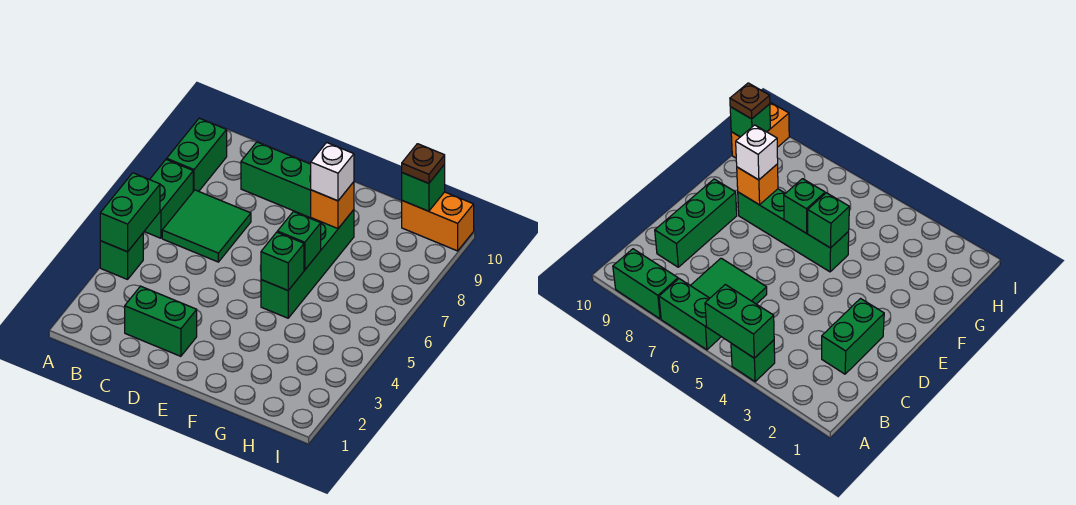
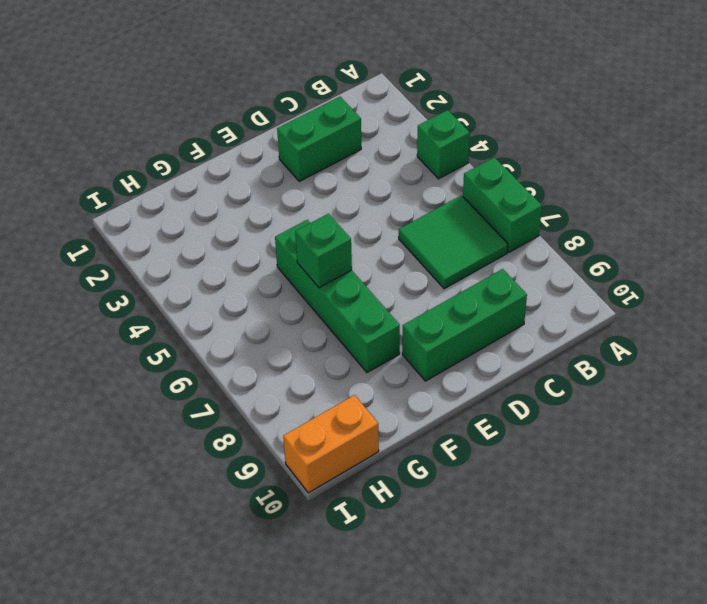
none -> green 1x2 brick [167,118,227,191]
none -> green 1x2 brick [100,173,160,252]
none -> green 1x1 brick [261,232,304,290]

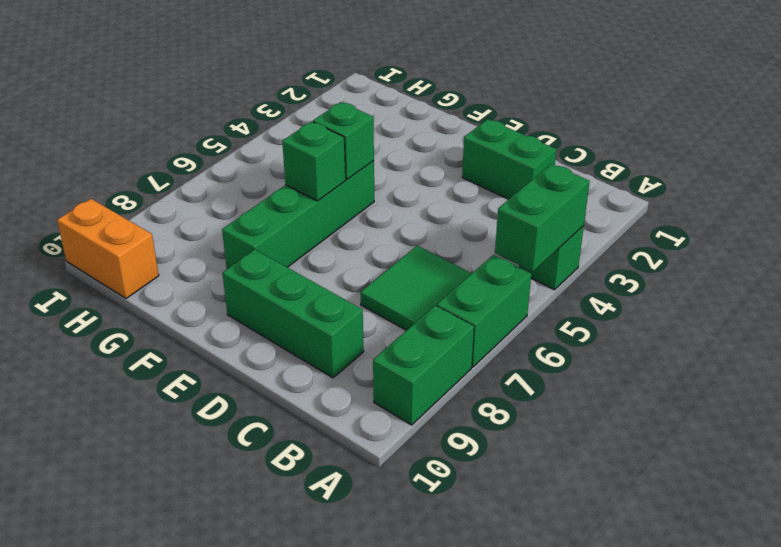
none -> orange 1x1 brick [311,182,354,229]
none -> green 1x1 brick [402,165,445,211]
none -> white 1x1 brick [311,143,354,201]

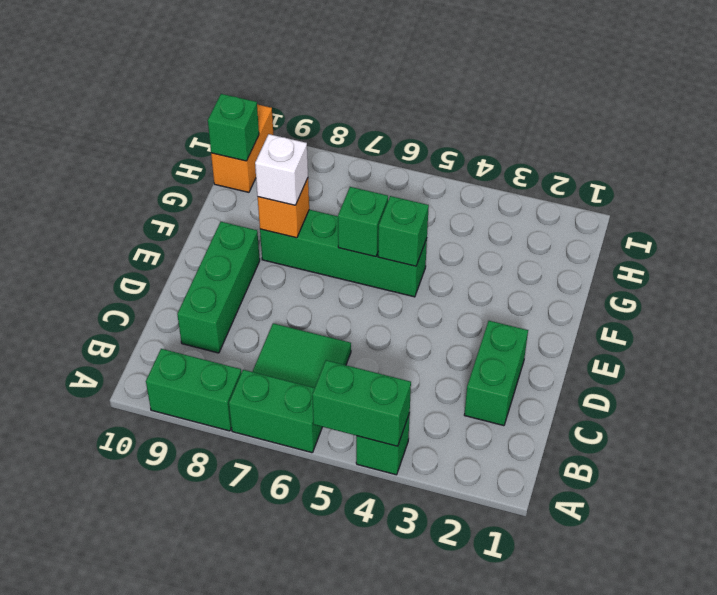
none -> brown 1x1 plate [402,144,445,183]

